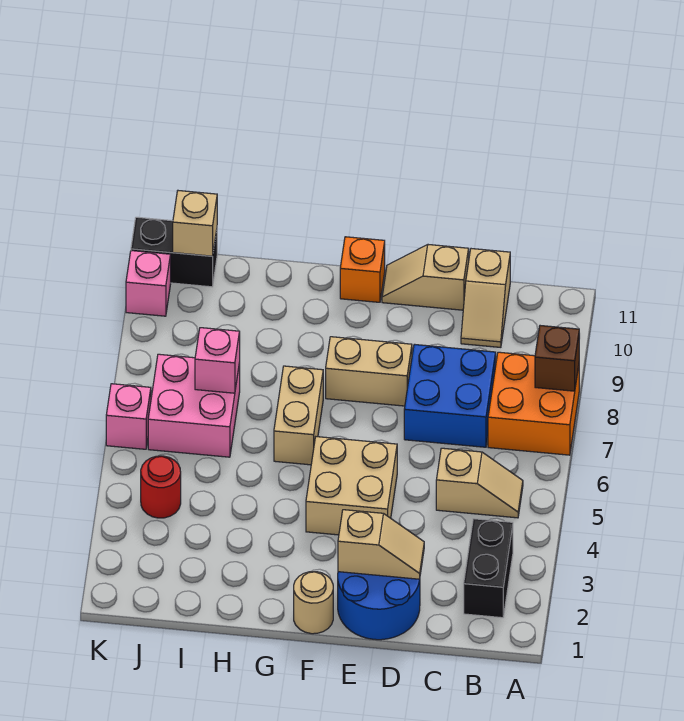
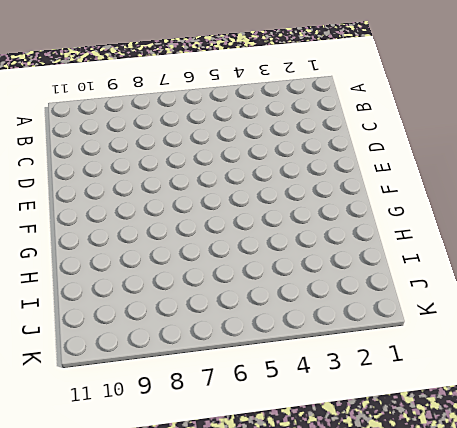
none -> orange 2x2 brick [488,352,579,455]
none -> black 1x2 brick [464,519,513,618]
none -> tan 1x2 slope [436,448,523,518]

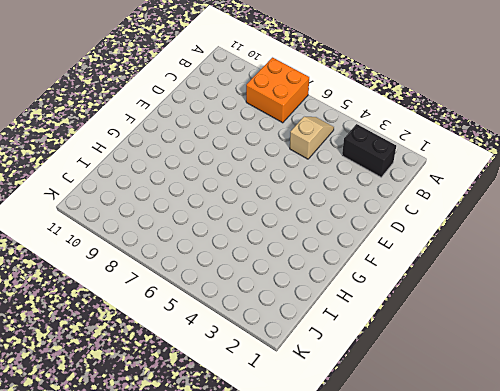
none -> blue 2x2 brick [404,344,496,447]
none -> tan 1x2 slope [461,249,510,347]
none -> blue 2x2 round brick [338,572,420,640]

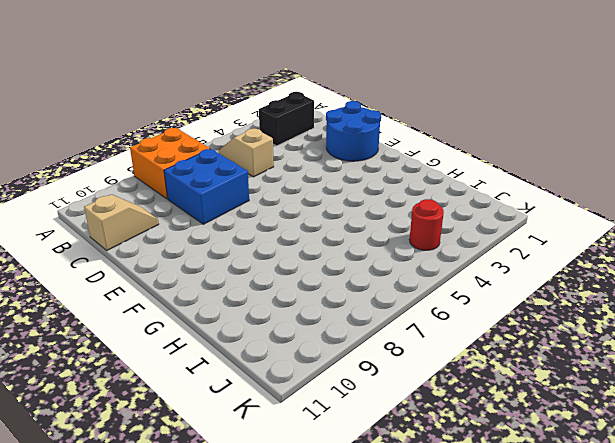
none -> tan 1x2 slope [382,245,469,310]
none -> tan 2x2 brick [306,437,397,535]
none -> tan 1x2 brick [326,337,412,406]

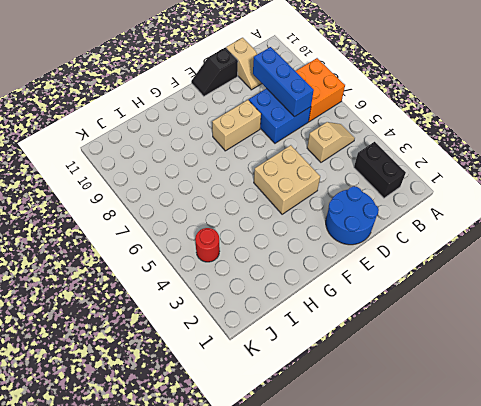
blue 1x3 brick [253,47,314,117] -> none
black 1x2 slope [192,47,238,96] -> tan 1x2 slope [382,245,469,310]
none -> tan 1x1 round brick [294,572,333,634]
none -> orange 1x1 brick [340,237,385,302]
none -> tan 1x2 brick [274,366,323,465]

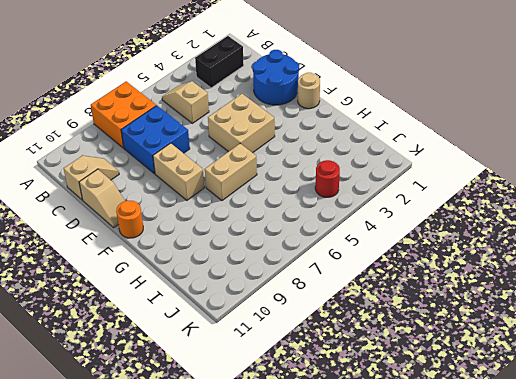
orange 1x1 round brick [116,201,143,238] -> orange 1x1 brick [340,237,385,302]
none -> pink 2x2 brick [148,354,240,457]
none -> black 1x2 brick [131,217,217,287]
none -> pink 1x1 brick [106,384,151,449]

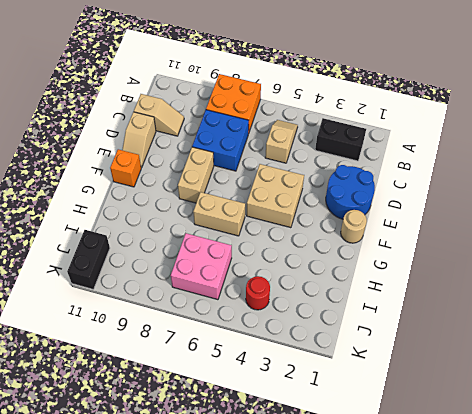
none -> pink 1x1 brick [106,384,151,449]
none -> pink 1x1 brick [126,251,171,316]
none -> brown 1x1 brick [535,326,579,391]

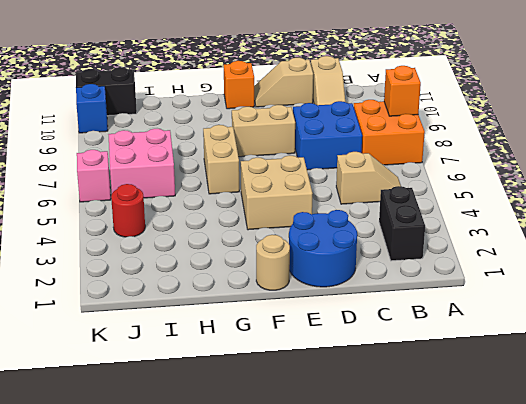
orange 1x1 brick [384,66,421,116] -> brown 1x1 brick [535,326,579,391]
blue 1x1 brick [76,84,108,133] -> pink 1x1 brick [126,251,171,316]
none -> tan 1x2 slope [338,510,424,579]
none -> pink 1x1 brick [195,328,240,393]
none -> tan 1x1 brick [173,191,217,256]

